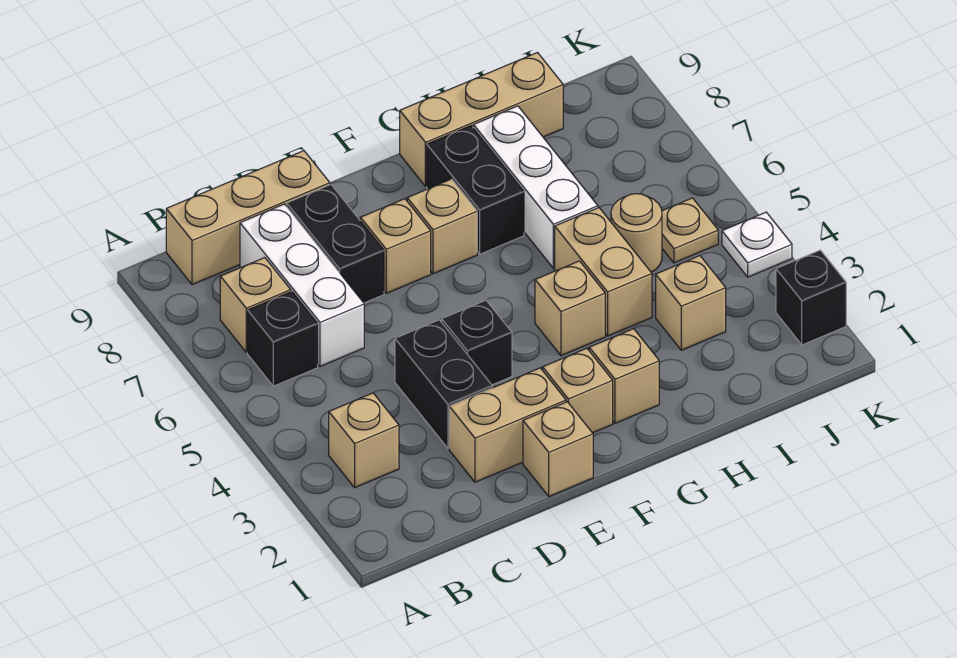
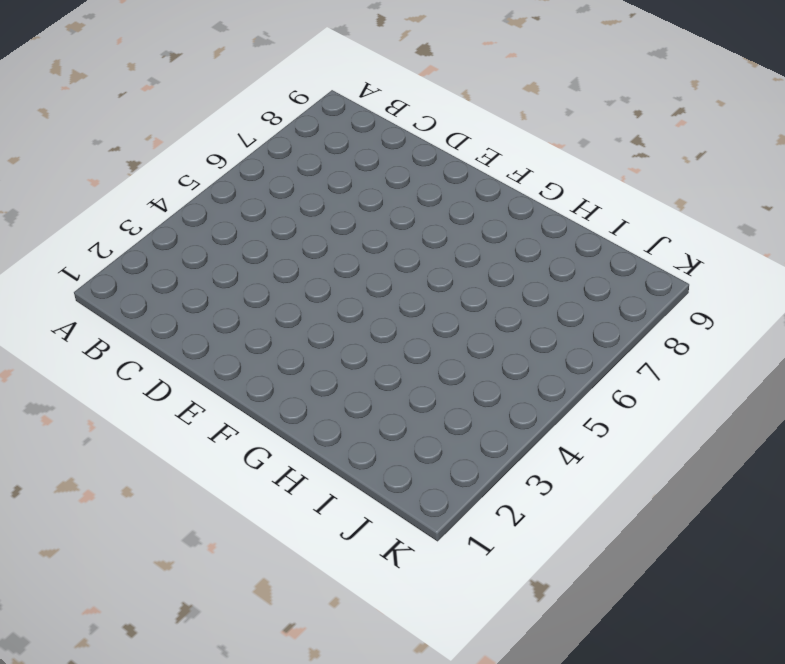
none -> tan 1x1 brick [329,393,399,488]
none -> black 1x1 brick [247,291,318,386]
none -> tan 1x1 brick [220,258,291,352]

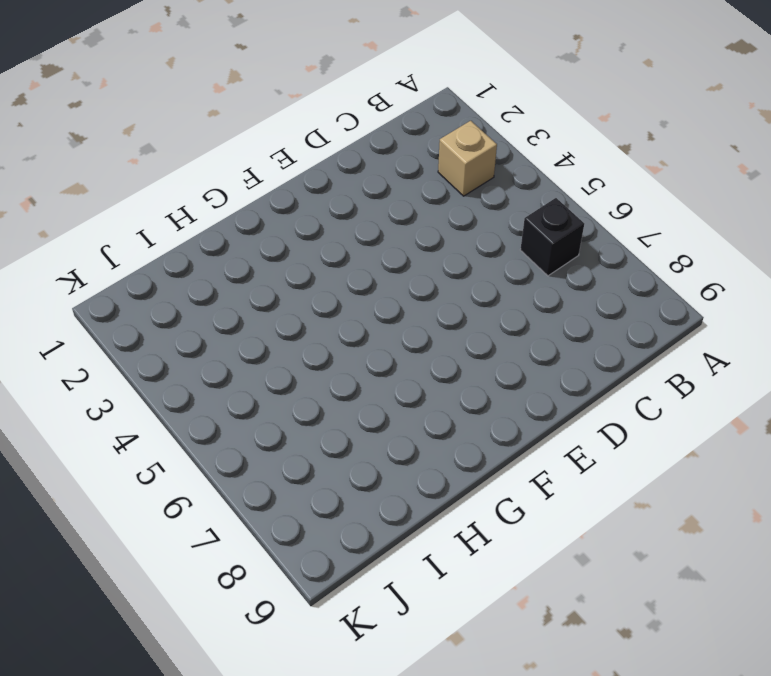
none -> tan 1x1 brick [220,258,291,352]
none -> tan 1x3 brick [166,151,330,285]
none -> white 1x3 brick [240,204,364,367]

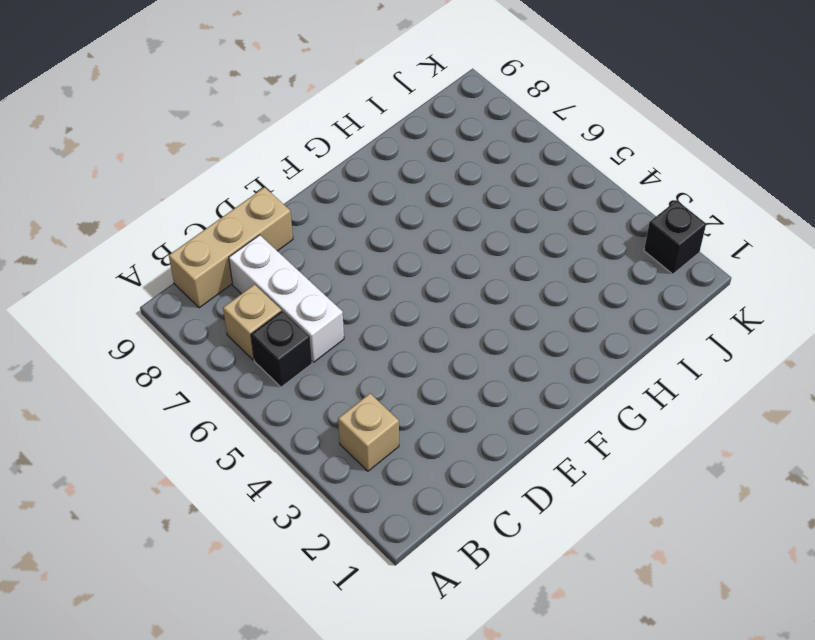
none -> tan 1x2 brick [449,368,566,482]
none -> black 1x2 brick [395,320,492,448]
none -> black 1x2 brick [287,185,384,303]

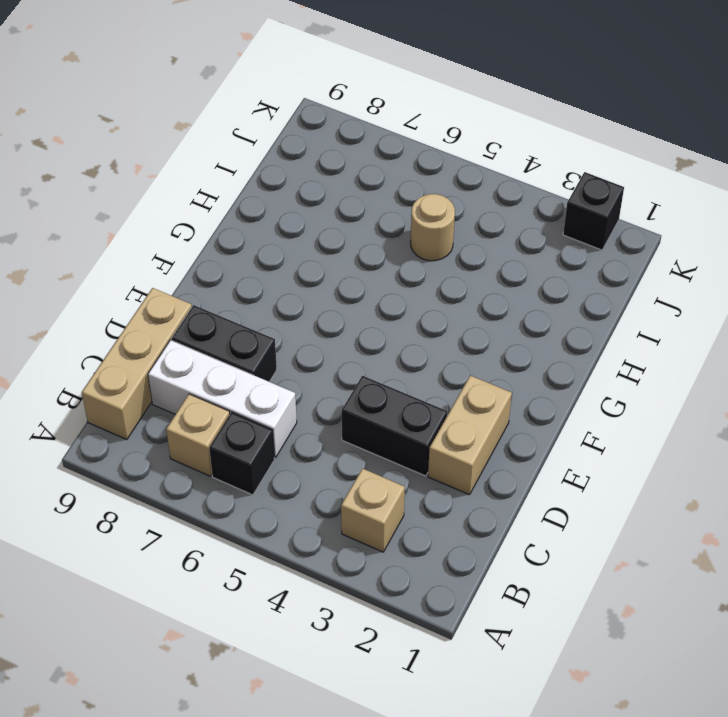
none -> tan 1x1 brick [523,402,593,496]
none -> black 1x1 brick [442,300,512,385]
none -> tan 1x1 brick [360,199,431,293]

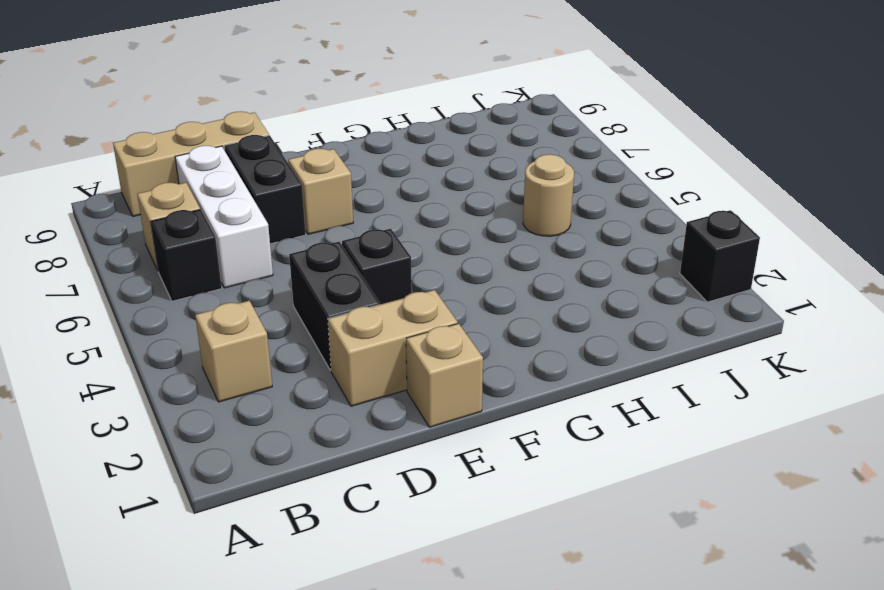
none -> tan 1x1 brick [543,348,613,433]
none -> tan 1x1 brick [407,179,477,274]
none -> tan 1x1 brick [589,329,659,423]

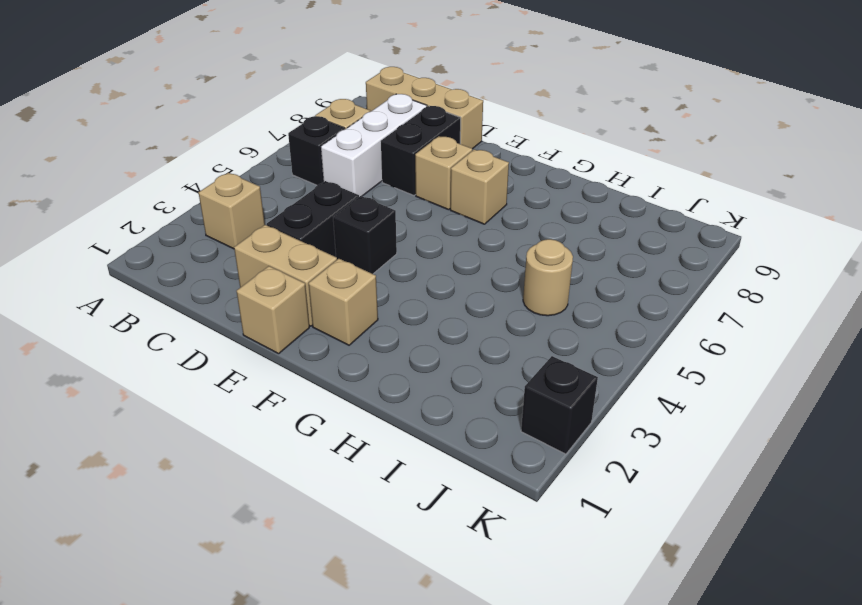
none -> tan 1x1 brick [589,329,659,423]
none -> tan 1x1 brick [535,261,605,356]
none -> black 1x2 brick [427,126,524,254]

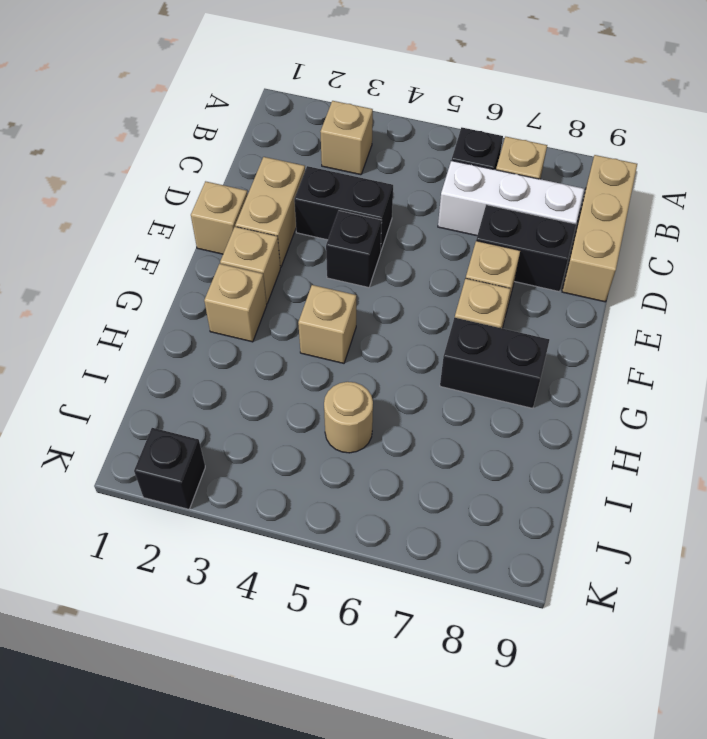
none -> tan 1x3 brick [400,53,563,187]
none -> tan 1x2 brick [555,208,652,336]
none -> white 1x3 brick [473,106,598,268]

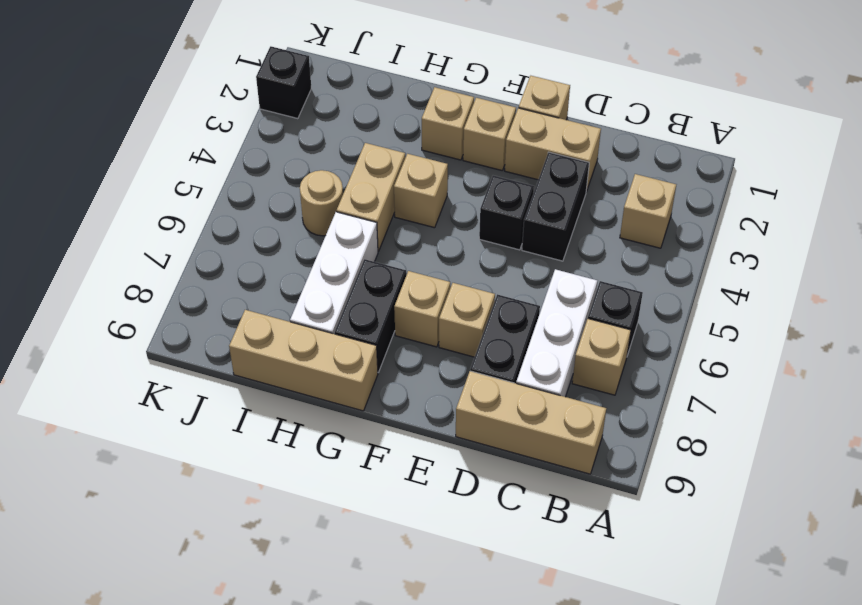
none -> tan 1x1 brick [656,256,726,350]
none -> tan 1x1 plate [662,198,718,263]
none -> white 1x1 plate [722,212,792,277]

